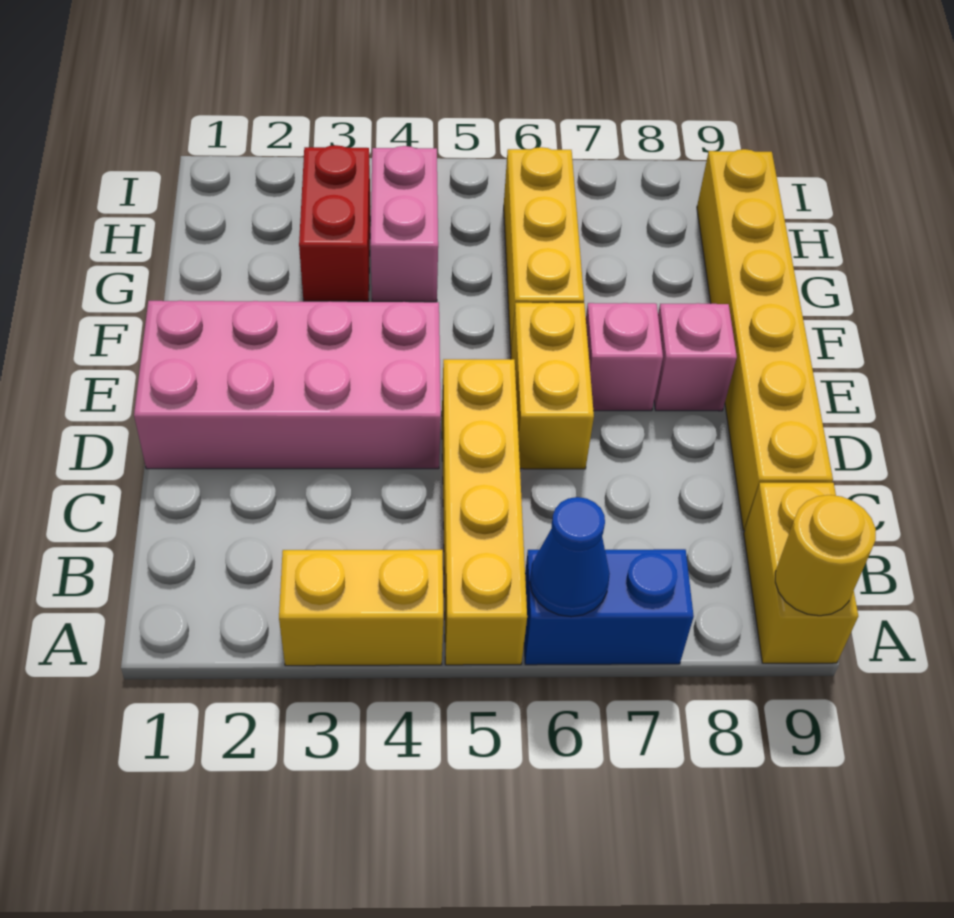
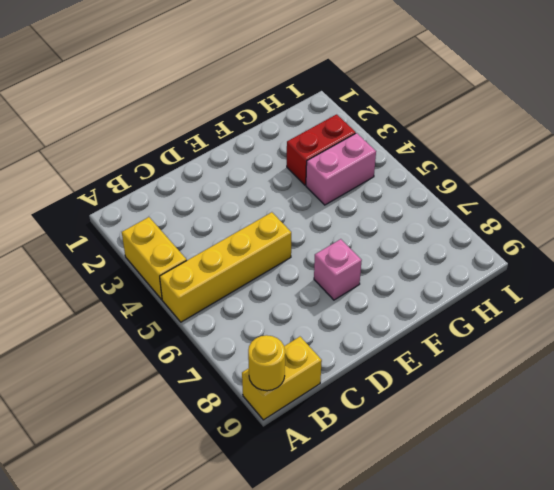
none -> blue 1x2 brick [524,549,694,665]
none -> yellow 1x6 brick [697,149,833,530]
none -> pink 2x4 brick [134,300,441,469]

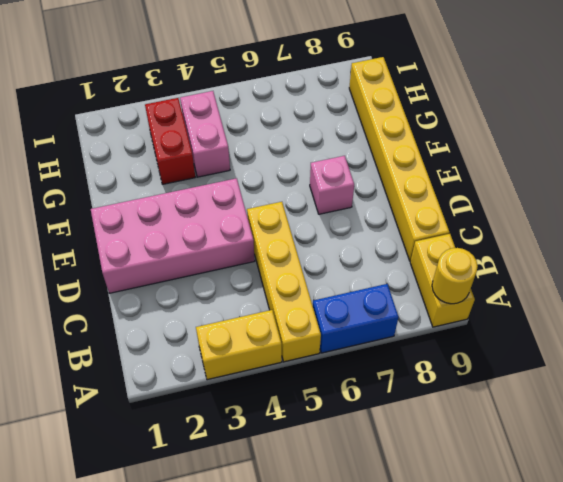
none -> yellow 1x2 brick [511,303,594,469]
none -> pink 1x1 brick [654,303,737,411]
none -> yellow 1x3 brick [504,147,584,352]

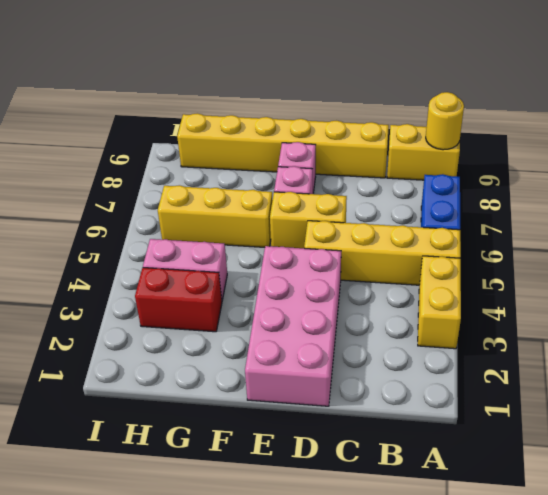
none -> blue 1x1 cone [530,497,610,617]

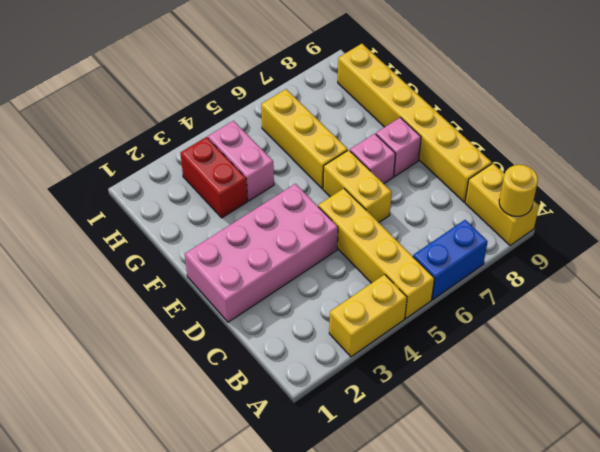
none -> blue 1x1 cone [530,497,610,617]

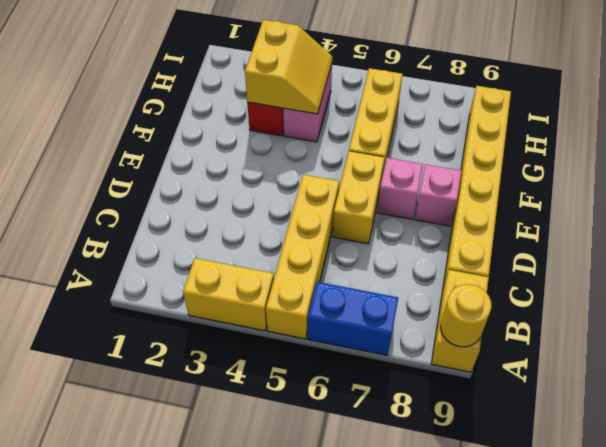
yellow 2x2 slope [245,20,332,114] -> none
none -> pink 2x4 brick [134,300,441,469]
none -> blue 1x1 cone [530,497,610,617]

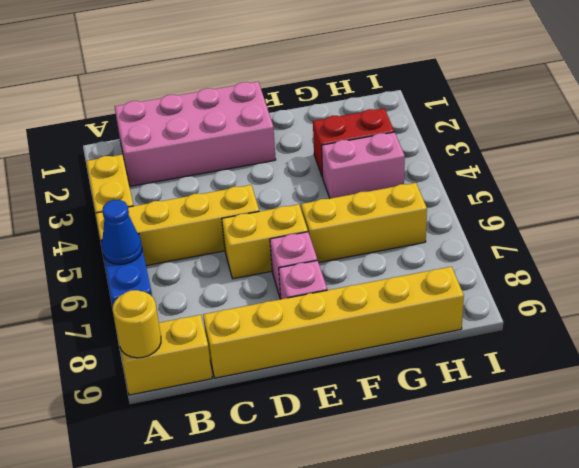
pink 2x4 brick [115,82,276,186] -> pink 2x4 brick turned to [134,300,441,469]

